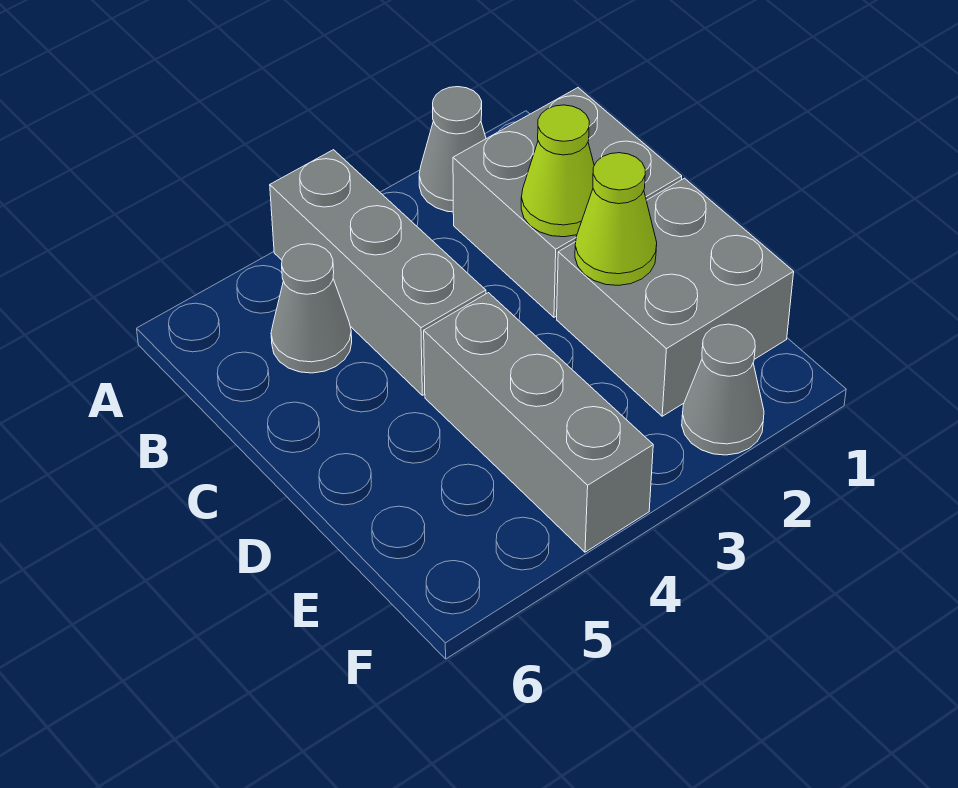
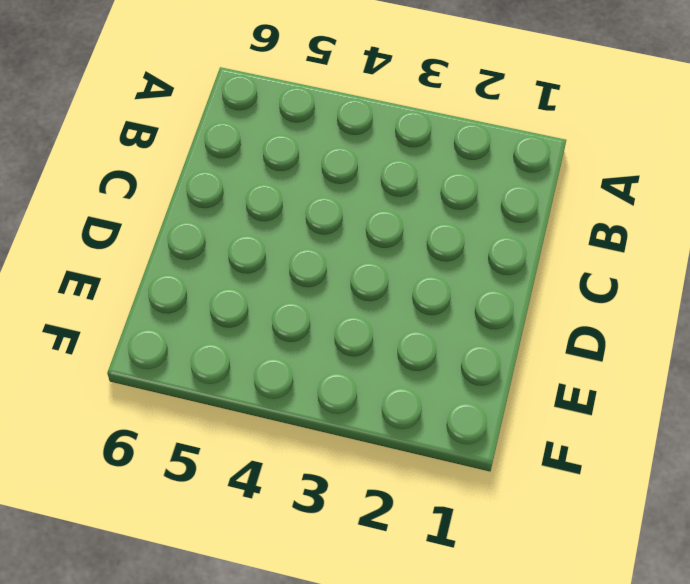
none -> grey 1x1 cone [419,87,486,212]
none -> grey 1x3 brick [270,150,486,395]

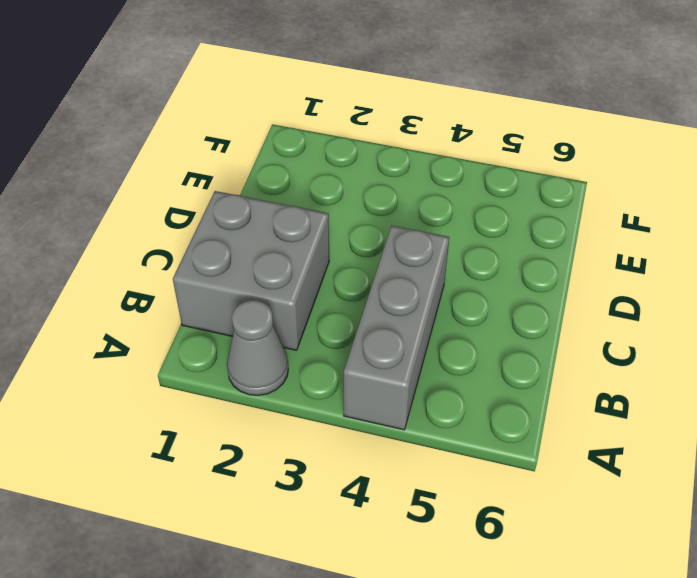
none -> grey 1x1 cone [271,244,352,373]
none -> grey 2x2 brick [557,178,794,416]

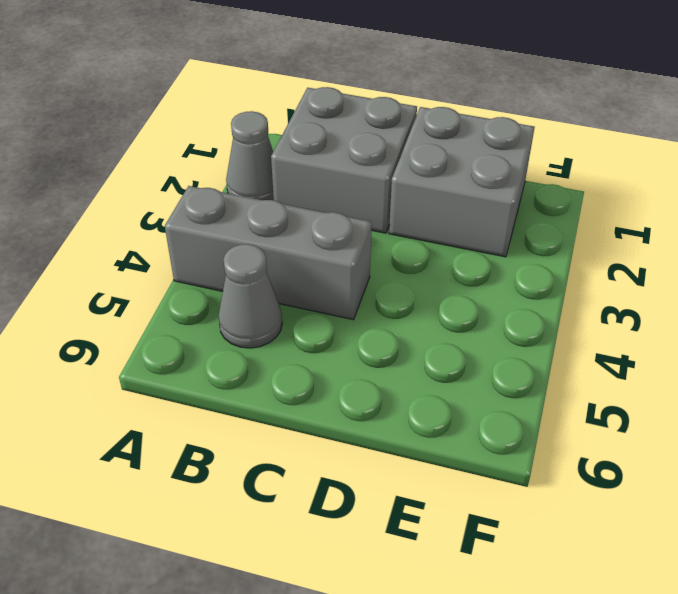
none -> grey 1x3 brick [424,293,653,552]
none -> grey 1x1 cone [682,324,764,455]

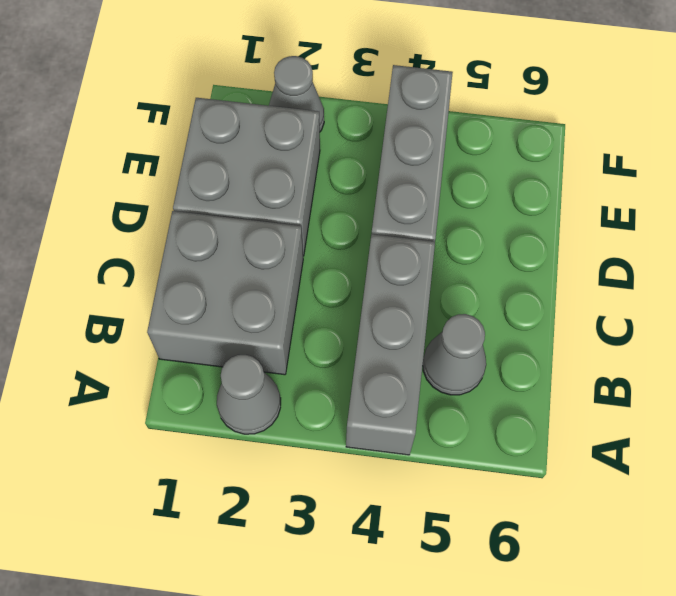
none -> lime 1x1 cone [521,105,594,237]
none -> lime 1x1 cone [575,153,657,286]

